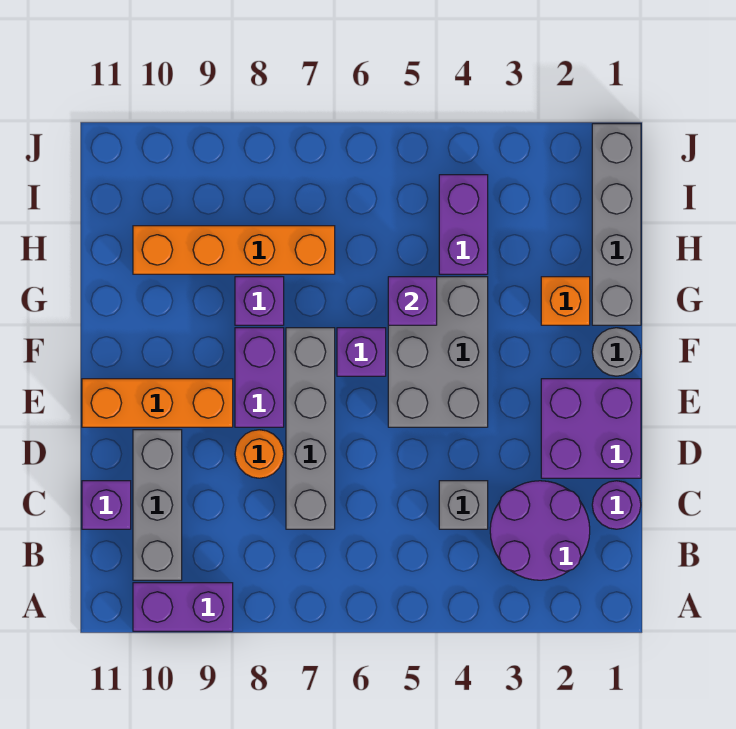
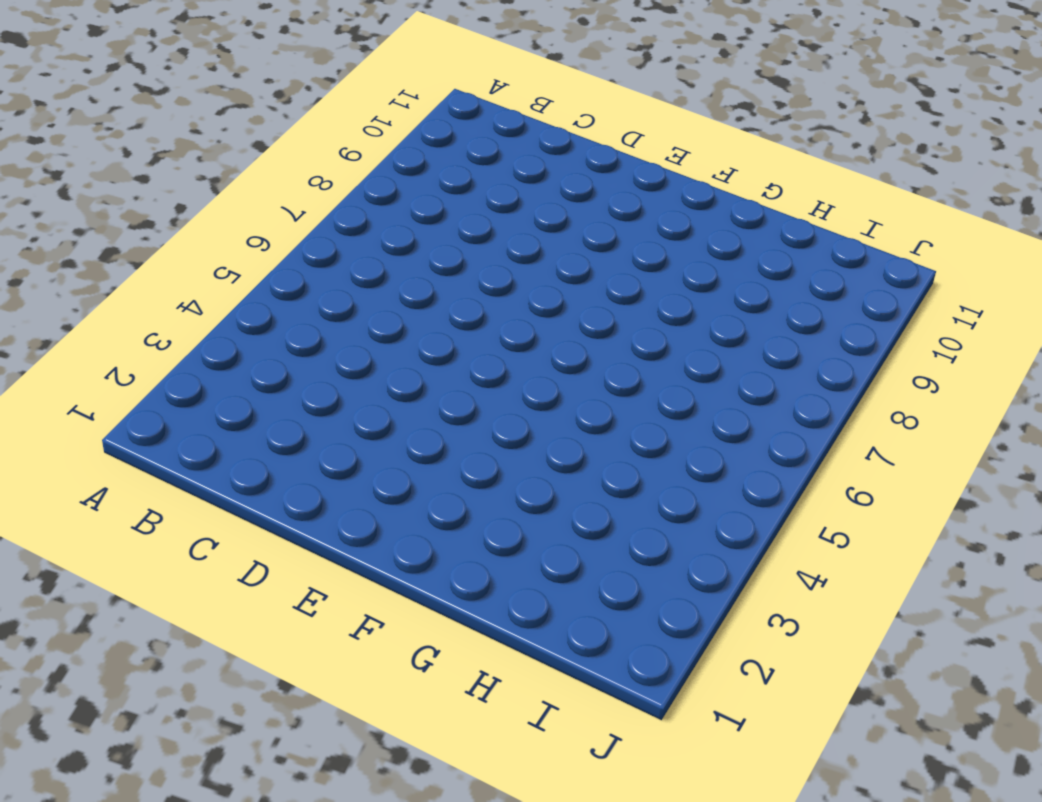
none -> purple 1x2 brick [133,583,233,631]
none -> purple 2x2 round brick [490,481,590,580]
none -> grey 1x3 brick [133,430,182,580]

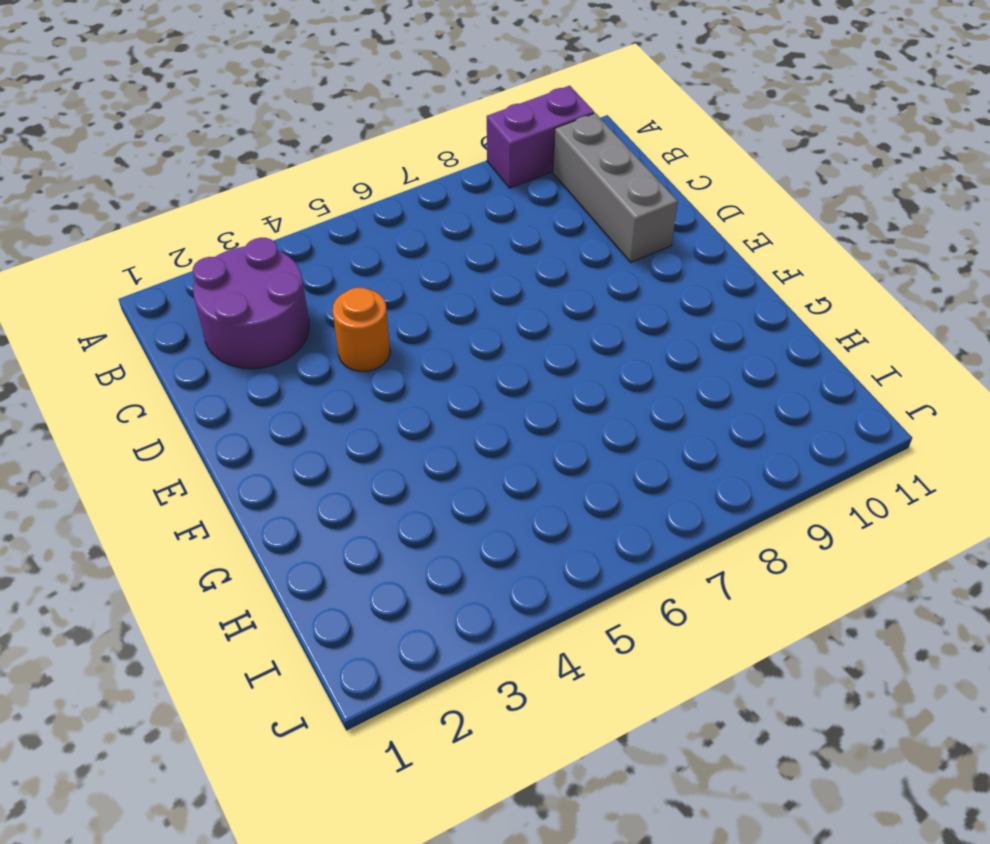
orange 1x1 round brick [333,288,390,372] -> orange 1x1 round brick moved to [235,430,284,478]
none -> purple 1x1 round brick [592,481,641,529]
none -> grey 1x1 brick [439,481,488,529]
none -> grey 1x4 brick [286,328,335,529]

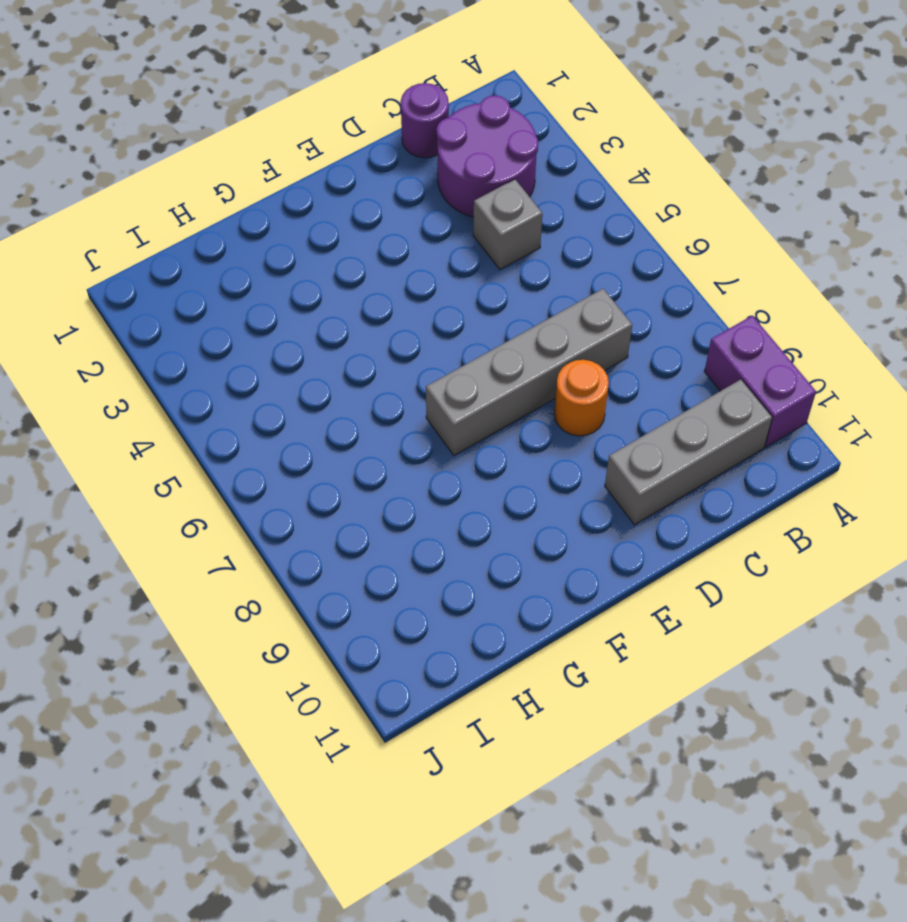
none -> purple 1x1 brick [82,481,131,529]
none -> purple 2x2 brick [541,379,641,478]
none -> grey 2x3 brick [388,277,488,427]

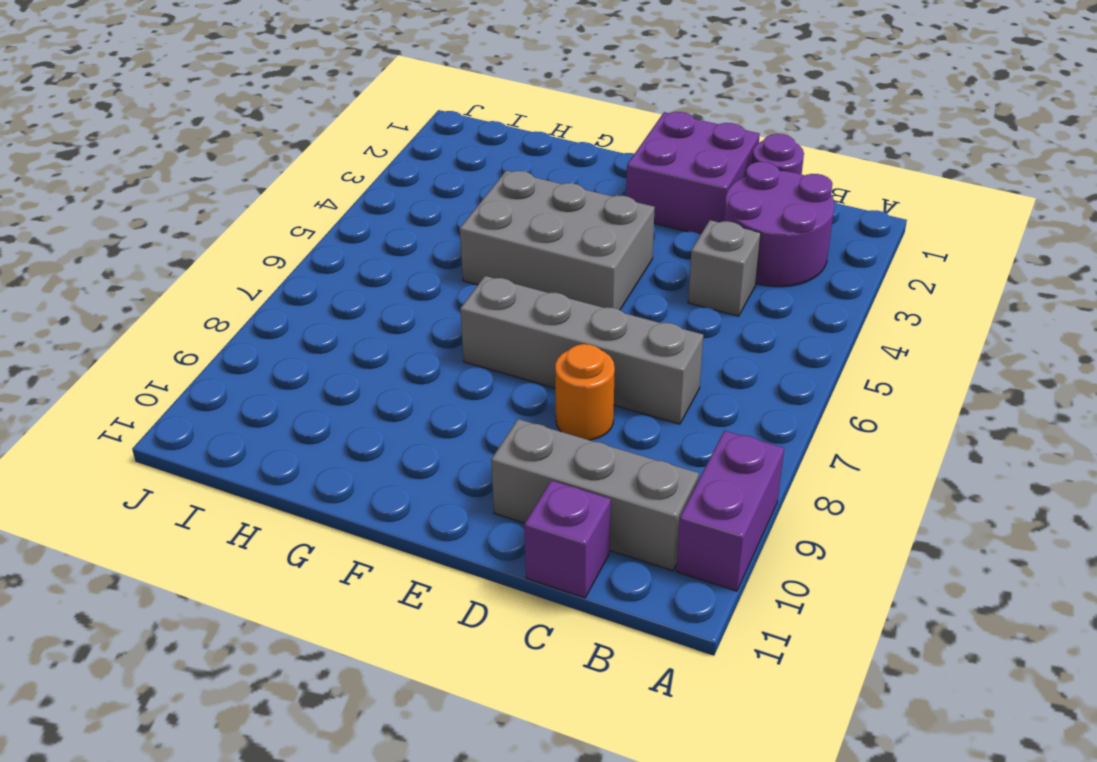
none -> purple 1x2 brick [235,328,284,427]
none -> orange 1x3 brick [82,379,233,427]
none -> grey 1x1 round brick [592,328,641,376]

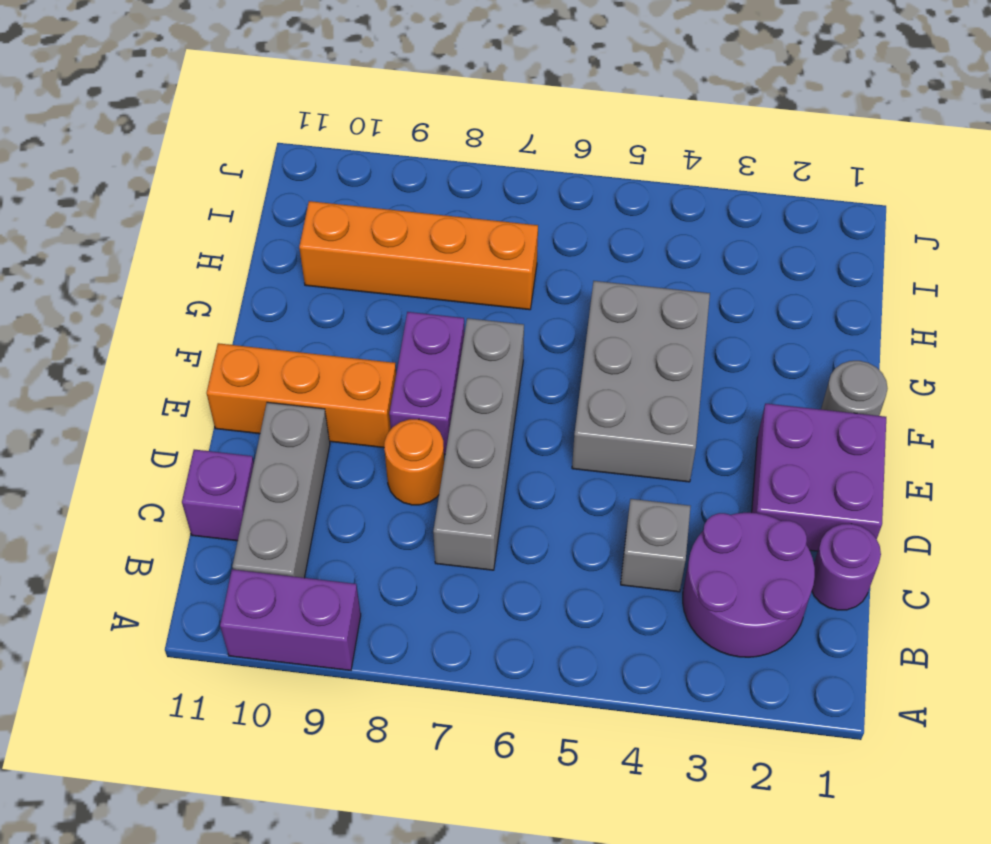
none -> purple 1x1 brick [337,328,386,376]
none -> grey 1x4 brick [592,124,641,325]
none -> orange 1x1 brick [541,277,590,325]

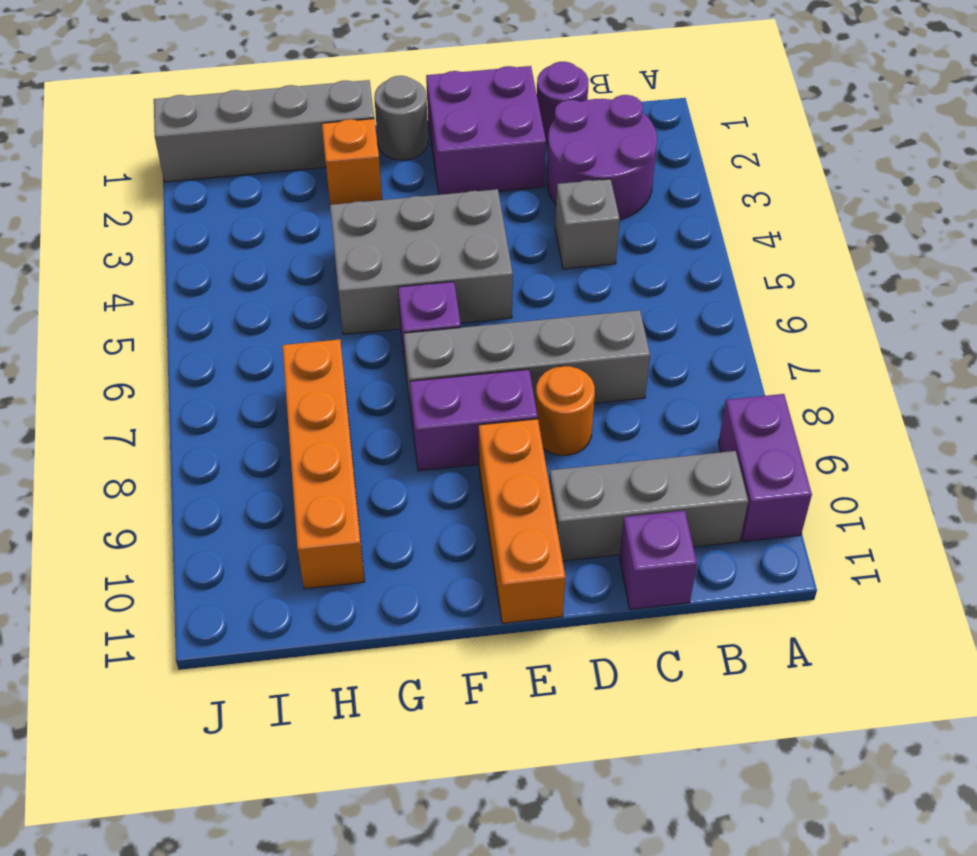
none -> purple 1x1 brick [235,277,284,325]
none -> purple 1x2 brick [439,175,488,274]
none -> purple 1x1 brick [388,277,437,325]

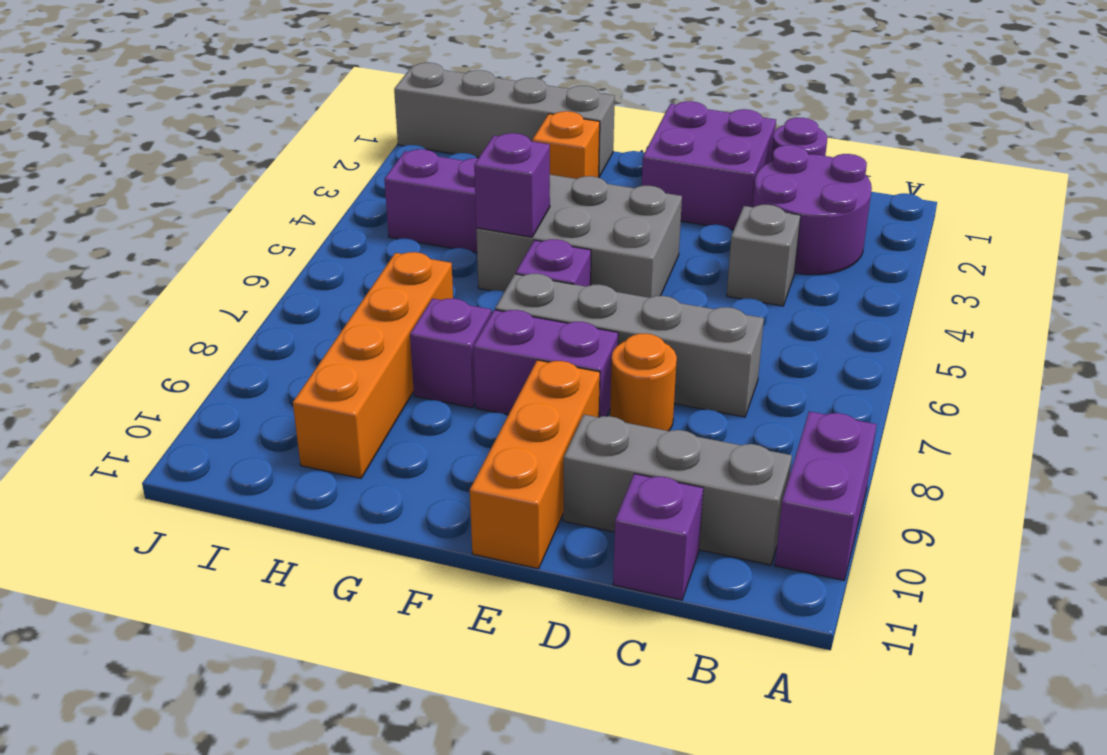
none -> grey 1x1 round brick [592,328,641,376]

